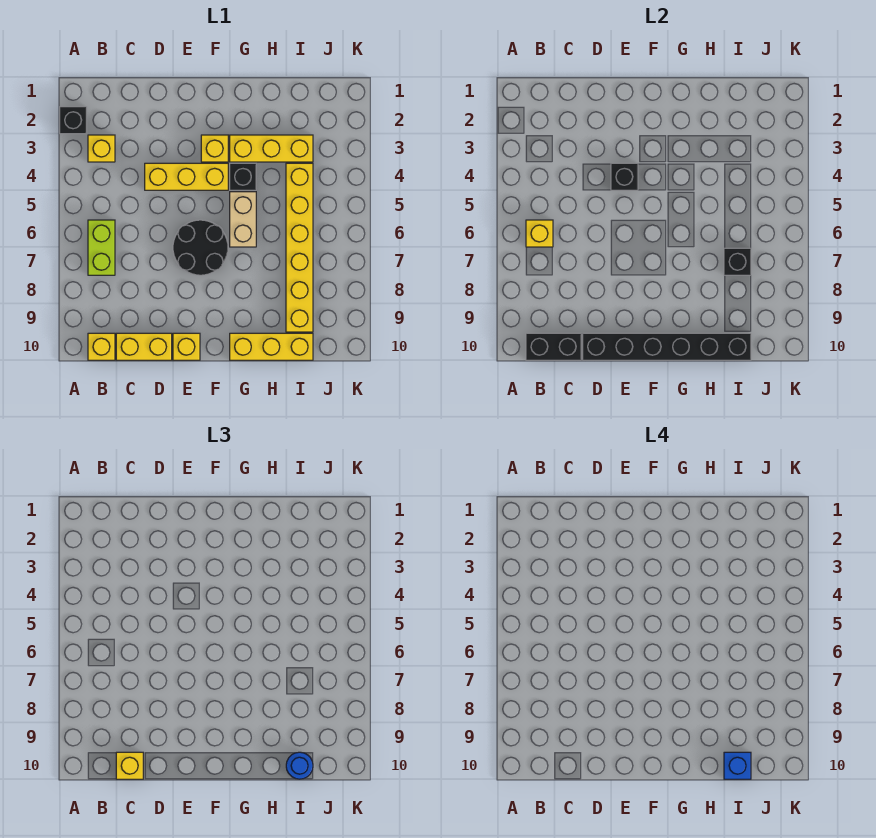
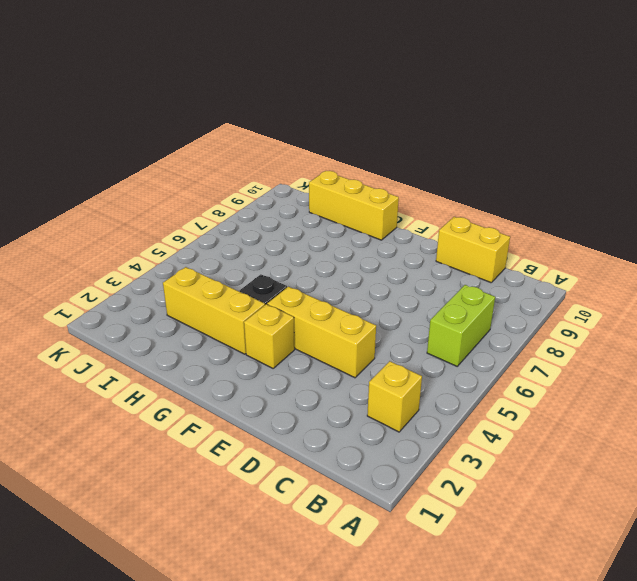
none -> black 1x1 brick [60,107,87,134]
none -> yellow 1x1 brick [88,333,115,360]
none -> black 2x2 round brick [173,220,228,275]

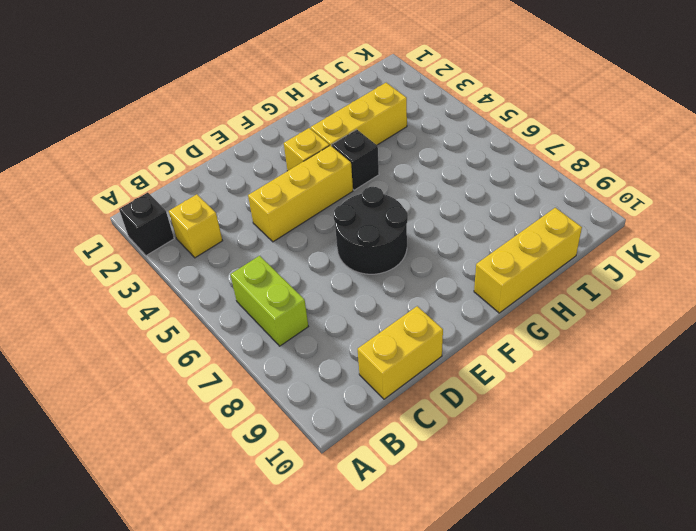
none -> yellow 1x1 brick [88,333,115,360]
none -> yellow 1x1 brick [173,333,200,360]
none -> tan 1x2 brick [230,192,256,247]

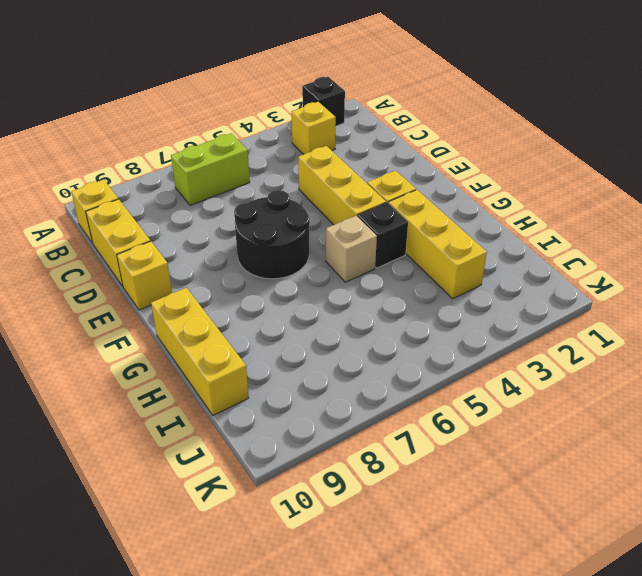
tan 1x1 brick [326,216,377,282] -> tan 1x2 brick [230,192,256,247]
none -> yellow 1x6 brick [286,163,313,332]
none -> yellow 1x1 brick [526,220,553,247]
none -> black 1x2 brick [526,333,581,360]

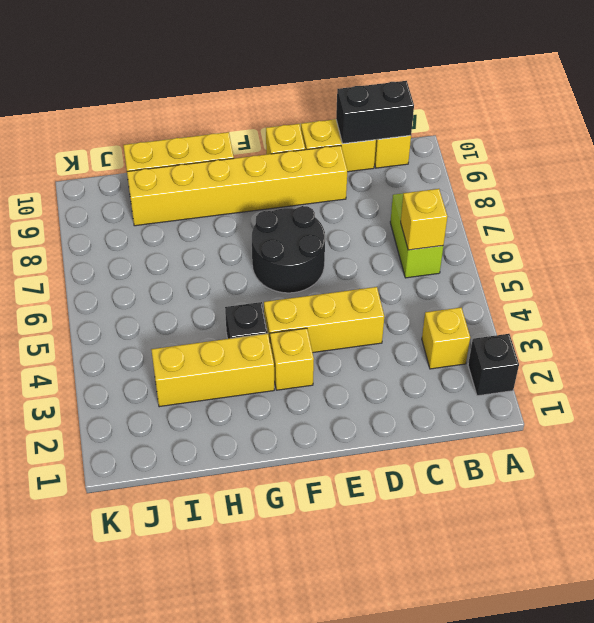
yellow 1x6 brick [127,145,347,226] -> yellow 1x6 brick turned to [286,163,313,332]
none -> tan 1x2 brick [230,192,256,247]
none -> black 1x6 brick [583,333,751,360]
none -> black 1x1 brick [611,163,638,190]

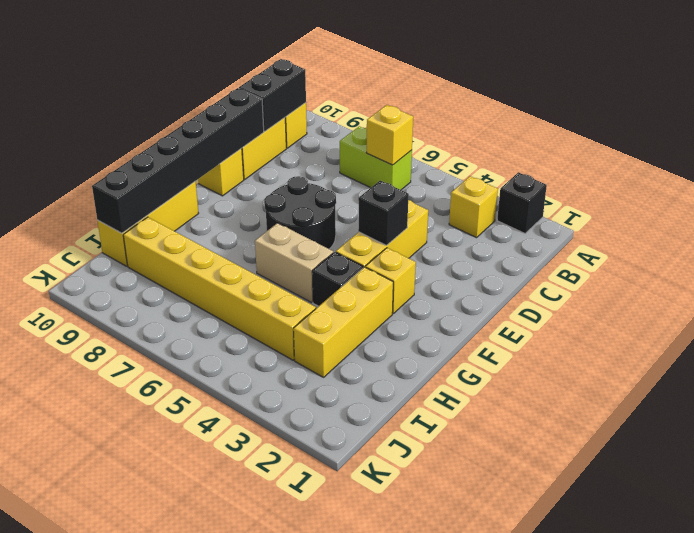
none -> black 1x1 brick [724,248,751,275]
none -> yellow 1x1 brick [116,752,143,779]
none -> blue 1x1 round brick [286,752,313,779]

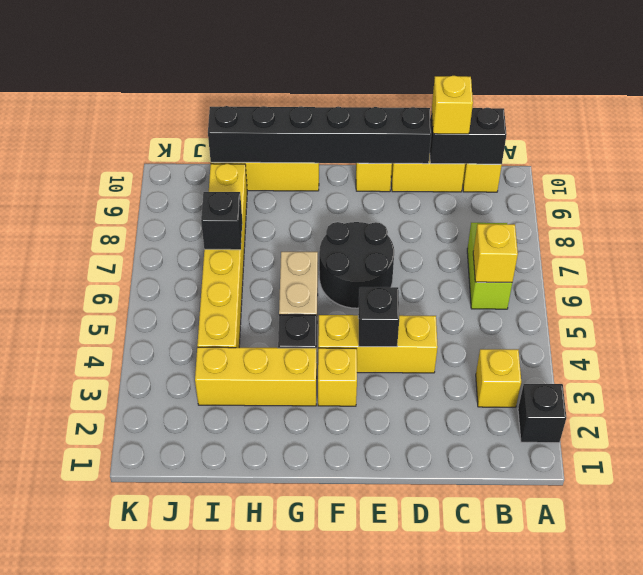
none -> blue 1x1 round brick [286,752,313,779]
none -> blue 1x1 brick [724,752,751,779]

